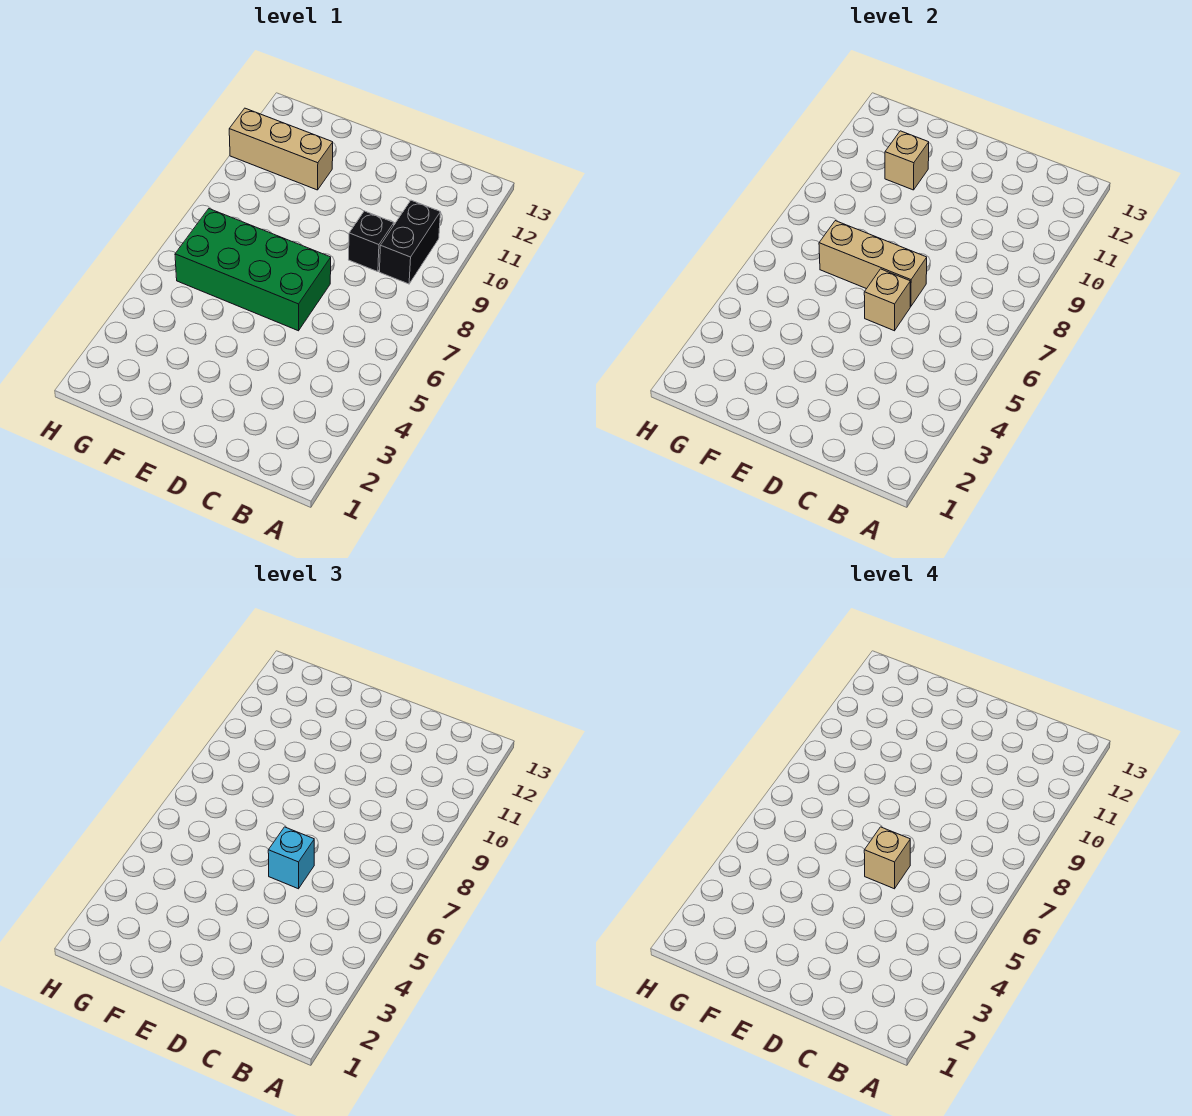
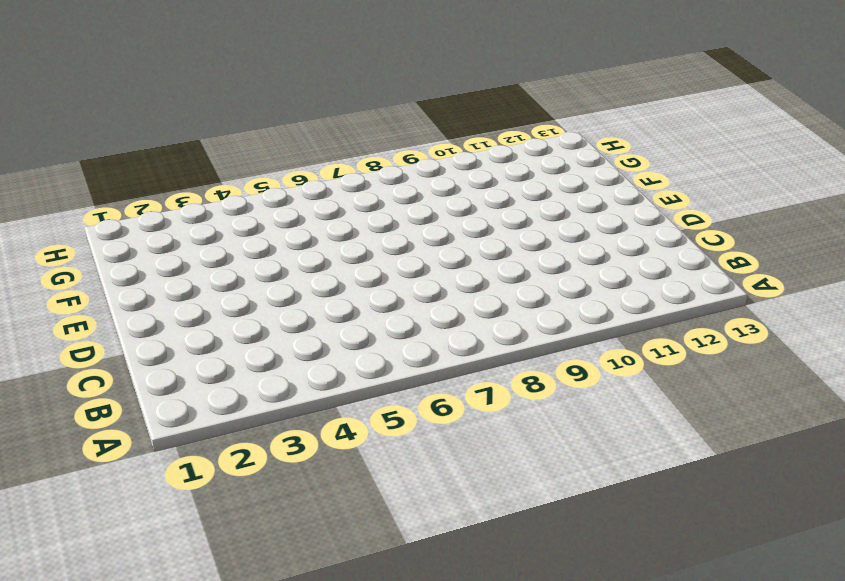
none -> black 1x2 brick [379,200,441,284]
none -> black 1x1 brick [349,211,394,272]

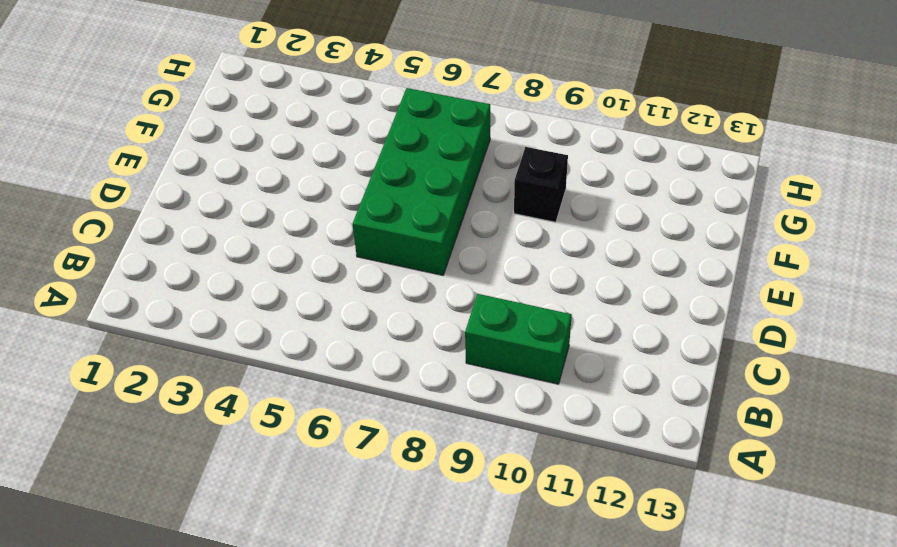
green 1x2 brick [465,294,572,384] -> black 1x2 brick [379,200,441,284]
black 1x1 brick [514,147,568,222] -> black 1x1 brick moved to [349,211,394,272]
none -> tan 1x3 brick [229,108,333,190]
none -> tan 1x1 brick [864,269,910,331]

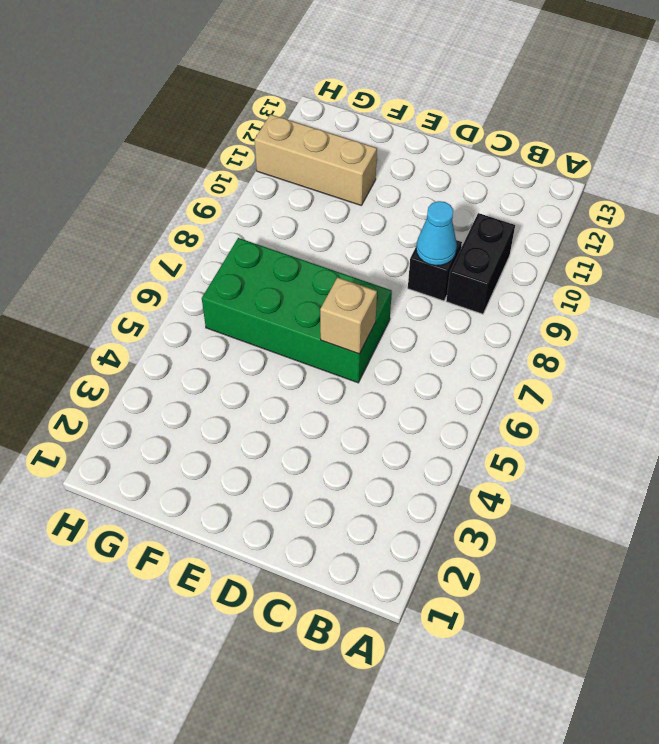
cyan 1x1 cone [416,201,457,266] -> none
none -> tan 1x3 brick [819,221,927,307]
none -> tan 1x1 brick [885,131,929,190]

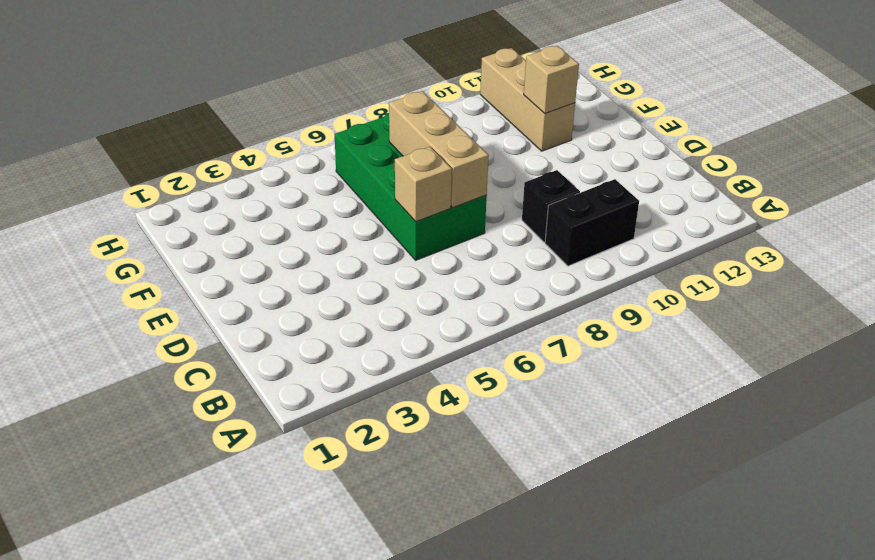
none -> cyan 1x1 brick [268,827,314,889]
none -> tan 1x1 brick [864,827,910,889]

